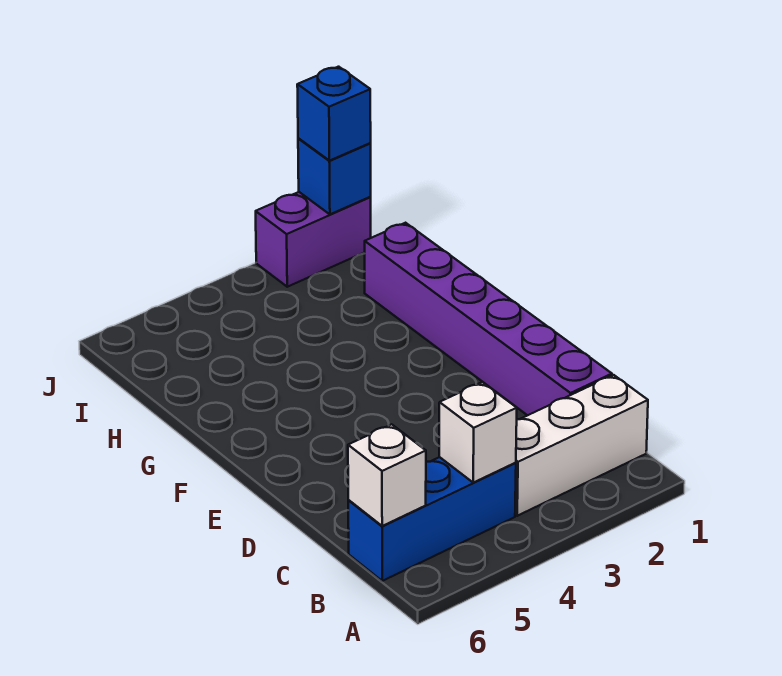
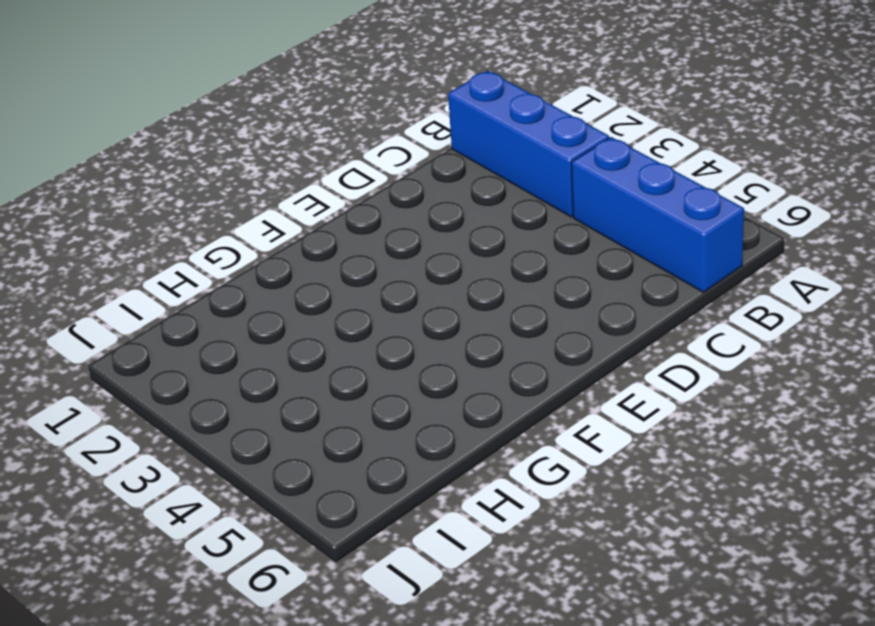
blue 1x3 brick [448,71,609,217] -> white 1x3 brick [515,375,648,516]
none -> purple 1x6 brick [365,223,612,415]
none -> purple 1x2 brick [256,192,371,287]

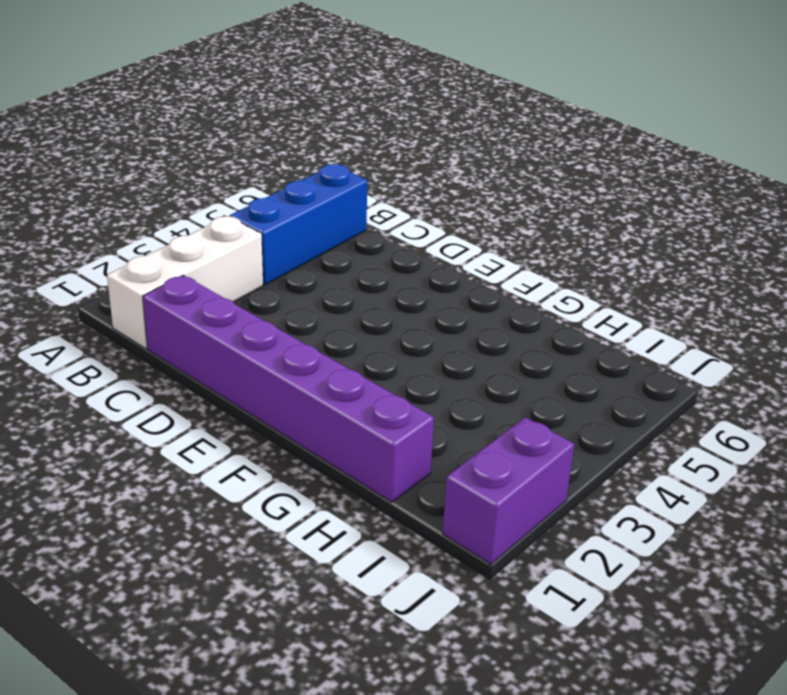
none -> white 1x1 brick [439,382,517,483]
none -> white 1x1 brick [348,424,426,526]

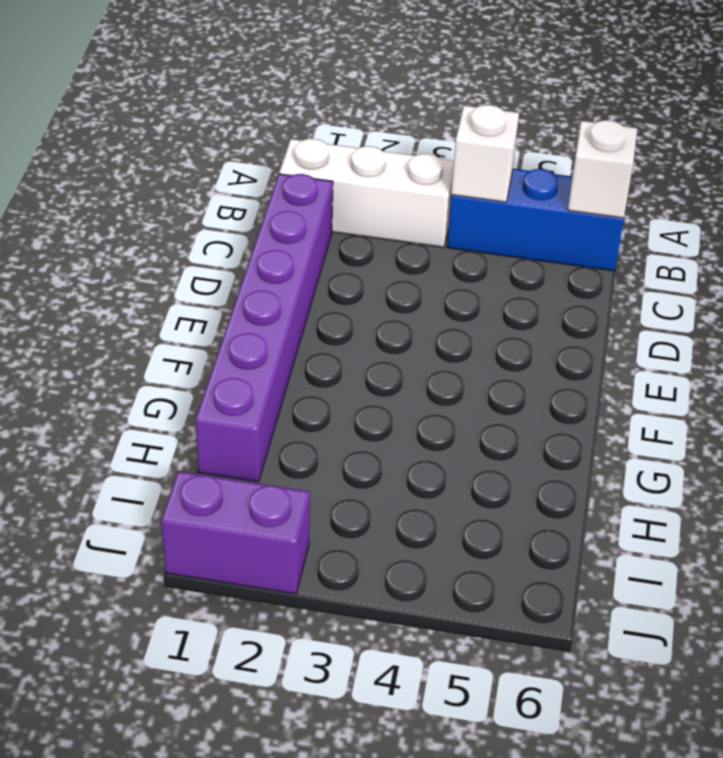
none -> blue 1x1 brick [298,138,371,214]
none -> blue 1x1 brick [297,67,371,161]

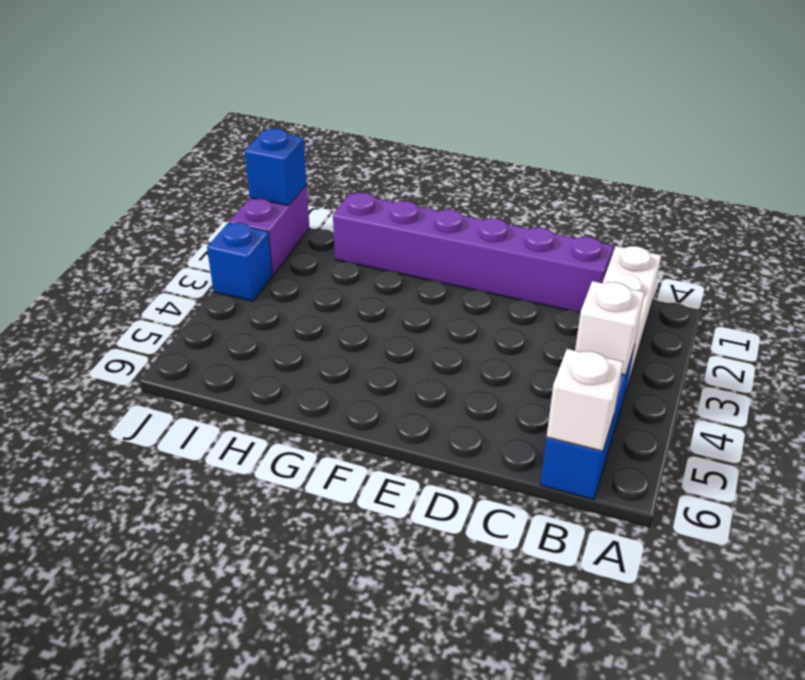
blue 1x1 brick [207,223,273,301] -> blue 1x1 brick moved to [297,67,371,161]

